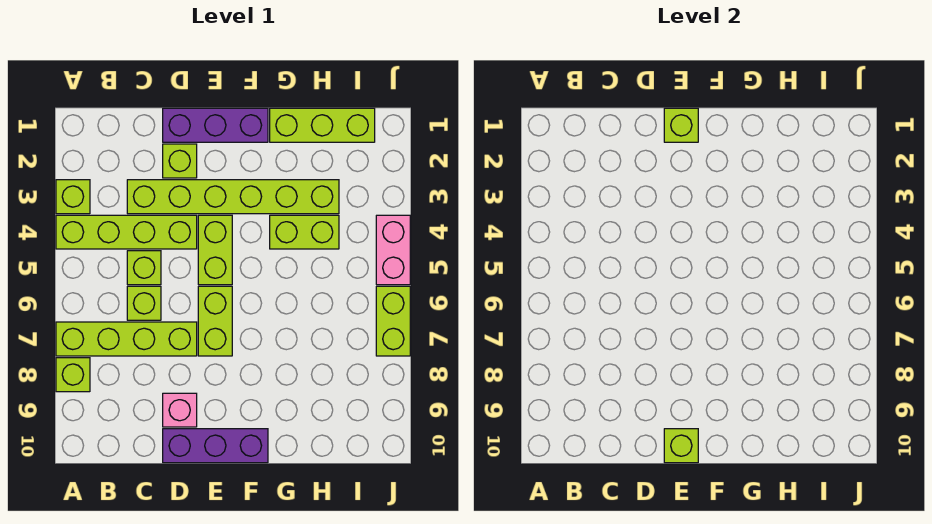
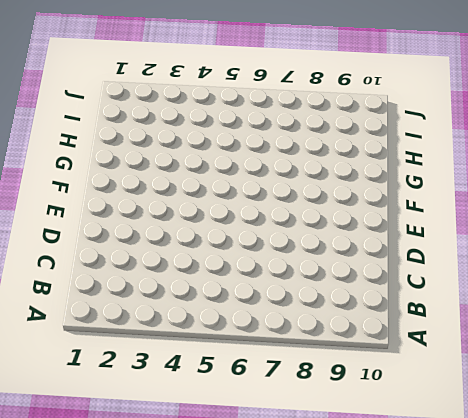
none -> lime 1x1 brick [56,180,90,214]
none -> lime 1x4 brick [56,215,197,249]
none -> lime 1x4 brick [56,322,197,356]

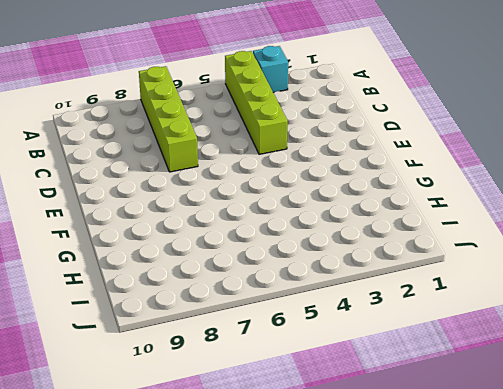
cyan 1x1 brick [253,46,288,93] -> lime 1x1 brick [56,180,90,214]
none -> lime 1x1 brick [56,358,90,392]
none -> lime 1x6 brick [127,180,339,214]
none -> lime 1x1 brick [127,251,161,285]

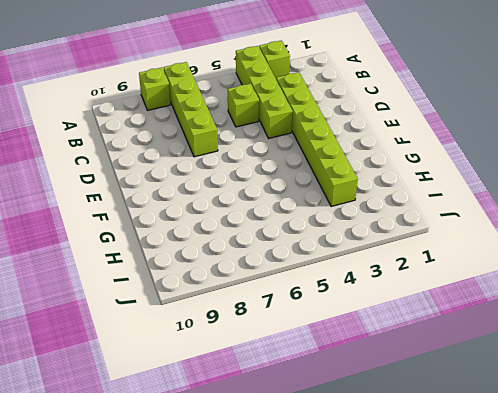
none -> lime 1x1 brick [127,286,161,320]
none -> purple 1x3 brick [163,108,268,142]
none -> lime 1x1 brick [163,144,197,178]

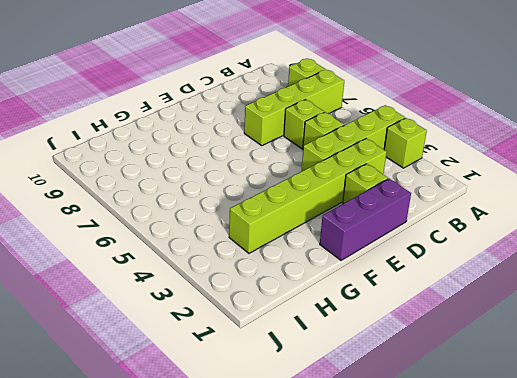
none -> pink 1x1 brick [163,393,197,427]
none -> purple 1x3 brick [163,429,268,463]
none -> lime 1x2 brick [198,215,232,285]

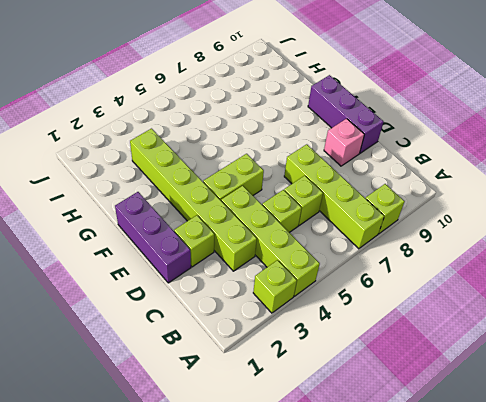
none -> lime 1x2 brick [198,286,232,356]
none -> lime 1x3 brick [270,108,375,142]
none -> lime 1x2 brick [270,215,339,249]

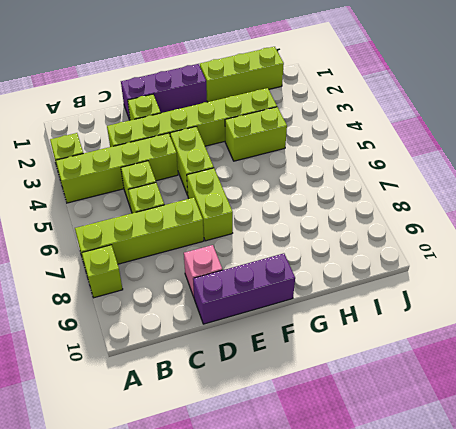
none -> pink 1x2 brick [376,215,410,285]
none -> lime 1x2 brick [376,286,410,356]
none -> lime 1x1 brick [664,108,698,142]

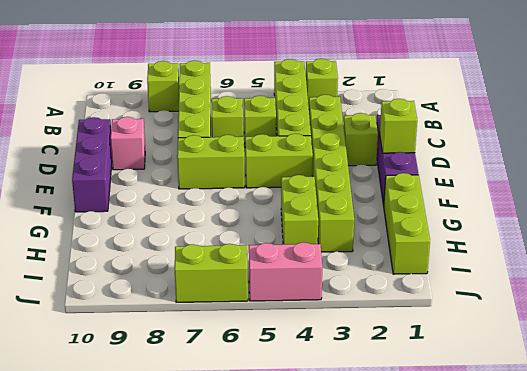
none -> lime 1x1 brick [664,429,698,463]

